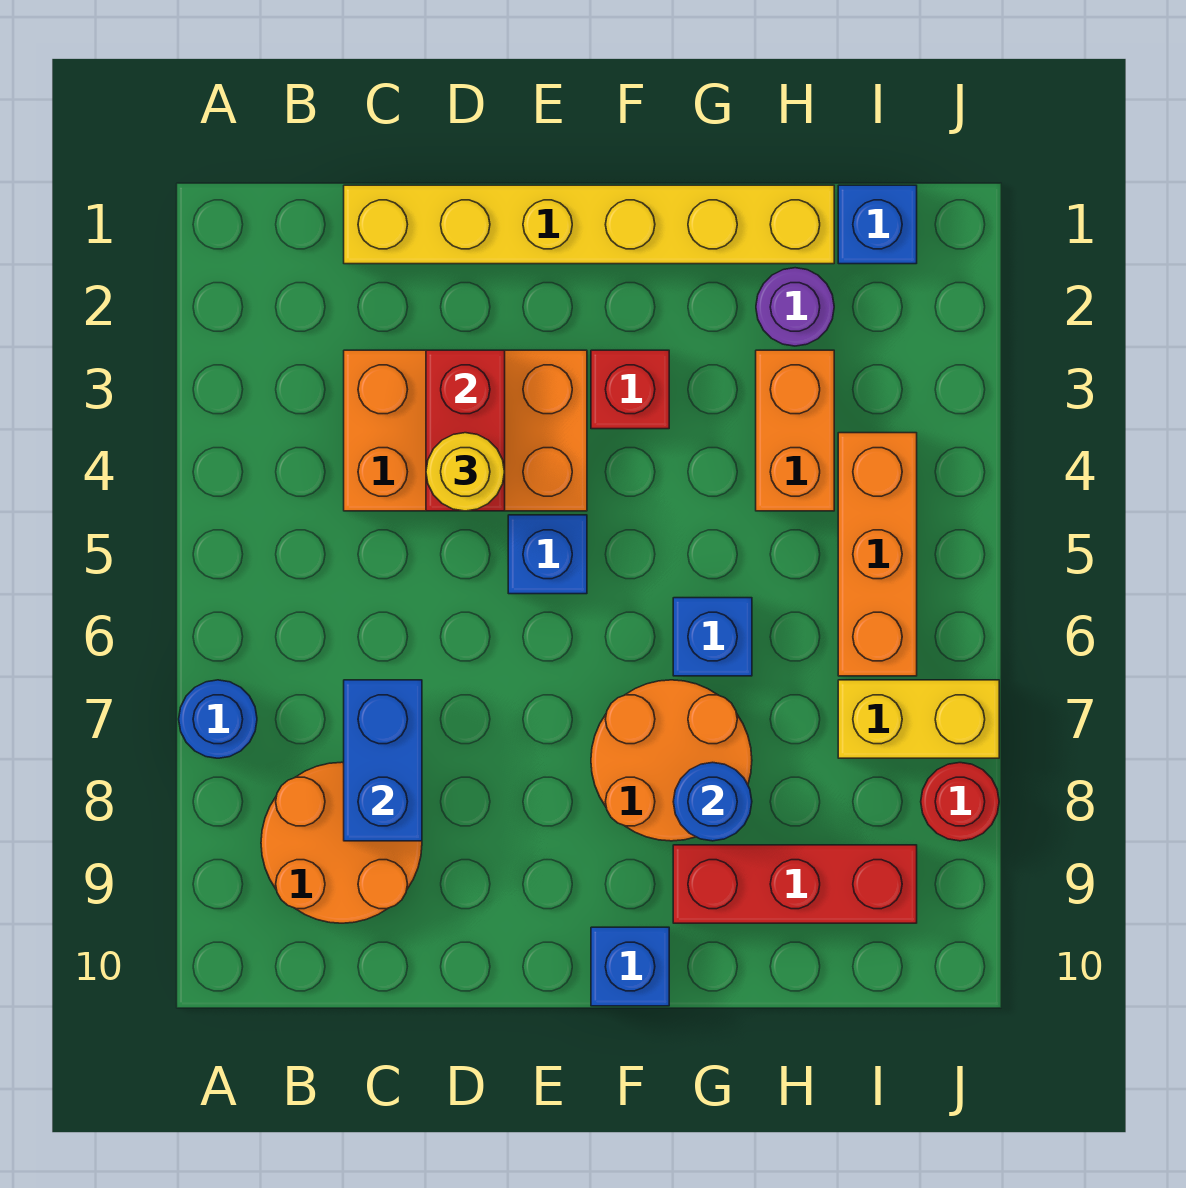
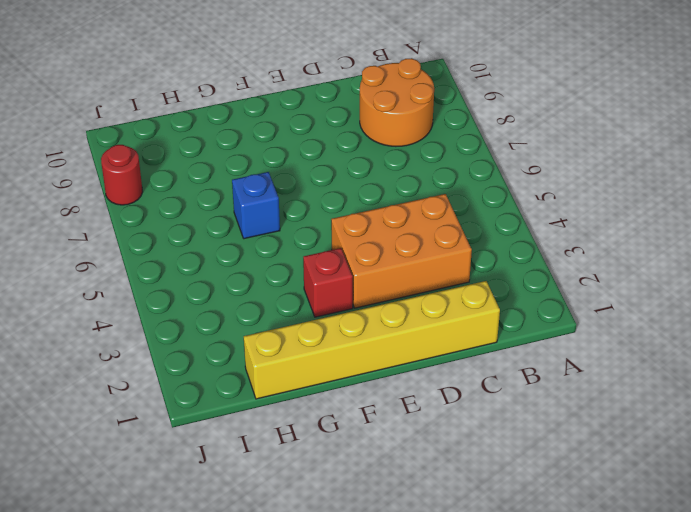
none -> blue 1x1 round brick [179,680,257,758]
none -> blue 1x1 brick [508,515,587,594]
none -> orange 2x2 round brick [591,680,752,841]

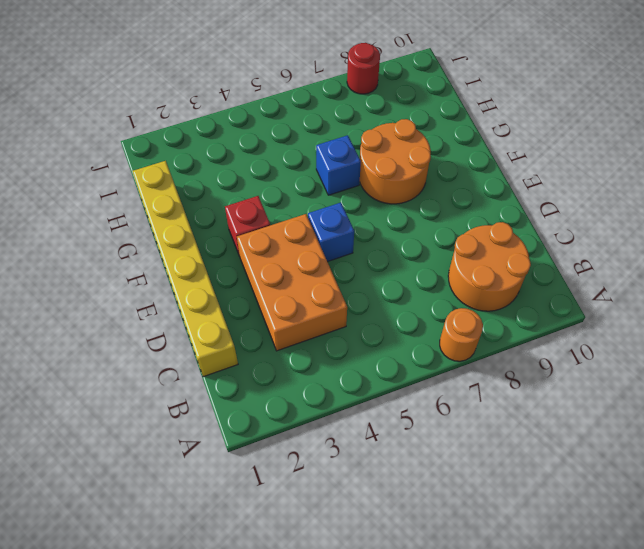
orange 1x1 round brick [440,308,483,361] -> blue 1x1 round brick [179,680,257,758]
none -> blue 1x1 brick [591,927,669,1006]
none -> red 1x3 brick [673,845,917,923]
none -> purple 1x1 round brick [756,268,834,346]

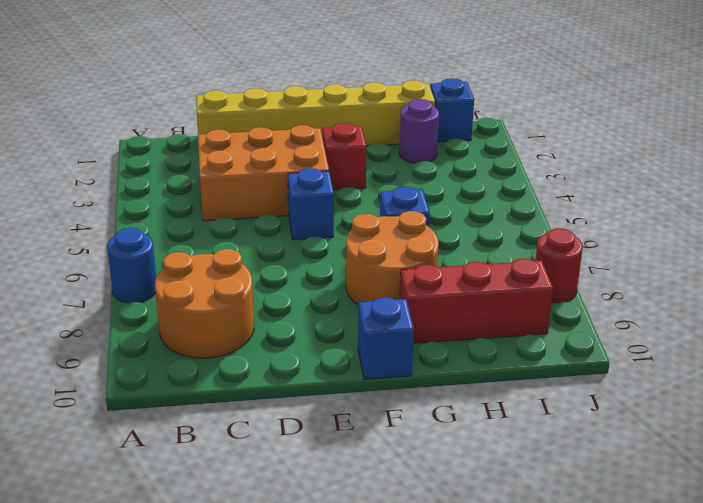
none -> orange 1x2 brick [756,350,834,511]
none -> orange 1x3 brick [838,433,917,676]
none -> yellow 1x2 brick [838,680,999,758]

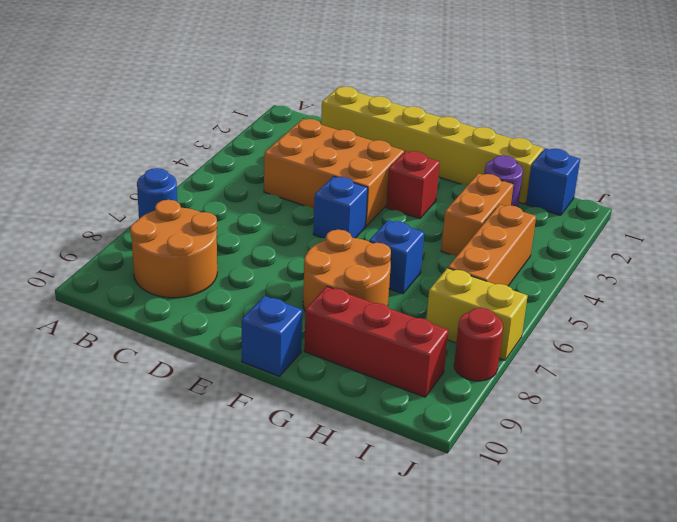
none -> blue 1x2 brick [344,680,422,841]
none -> red 1x2 brick [426,350,505,511]
none -> blue 1x1 round brick [673,762,752,841]

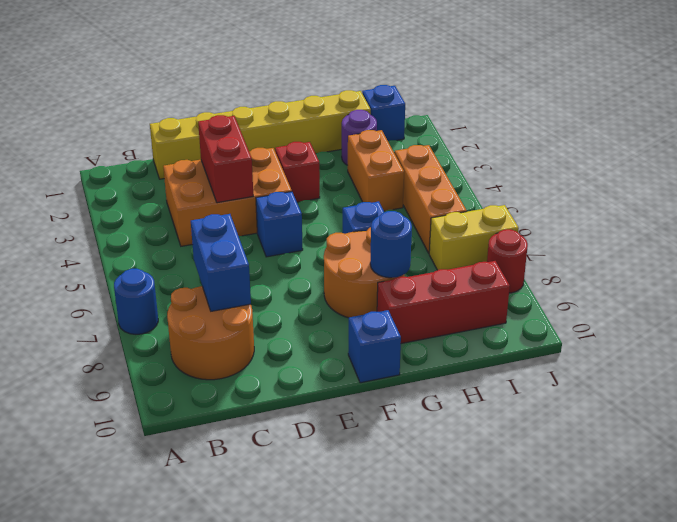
none -> yellow 1x1 round brick [426,433,505,511]

